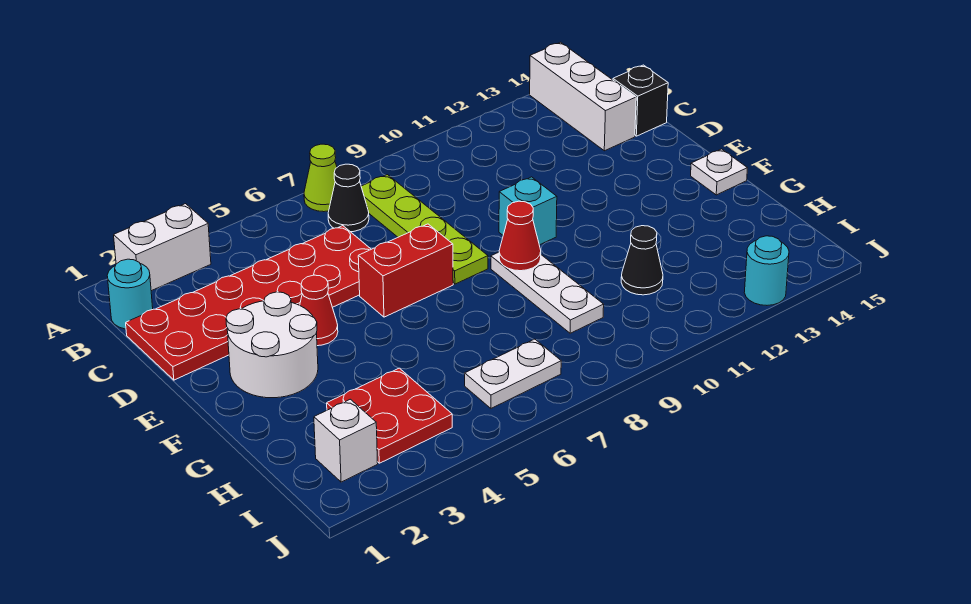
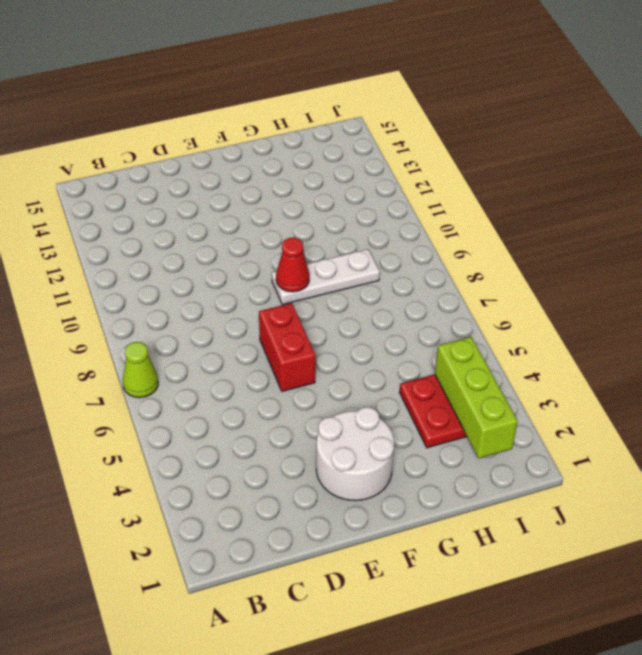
lime 1x3 brick [435,337,518,458] -> none
none -> white 1x2 brick [114,204,211,291]
none -> white 1x3 brick [530,42,636,151]
none -> cyan 1x1 round brick [107,259,153,329]

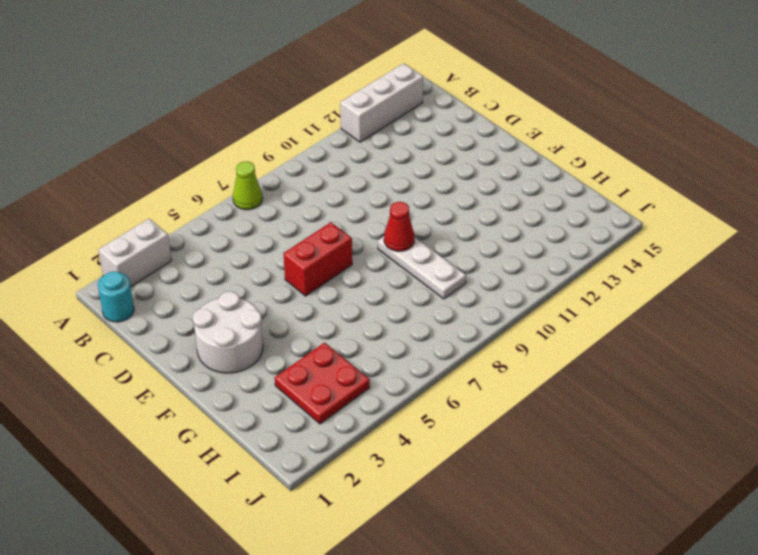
white 1x3 brick [340,63,423,142] -> white 1x3 brick turned to [530,42,636,151]
none -> black 1x1 cone [328,164,369,232]
none -> lime 1x4 plate [361,175,488,284]
none -> red 2x6 plate [126,226,371,380]

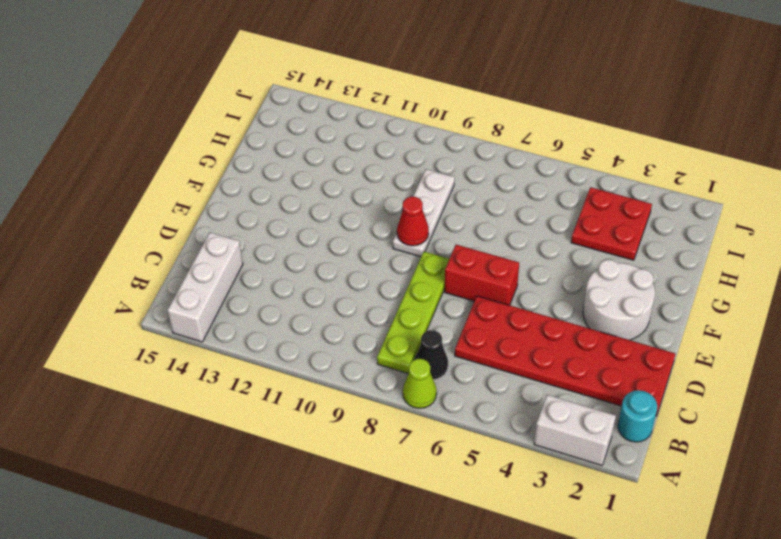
none -> black 1x1 brick [613,65,668,136]
none -> red 1x1 cone [300,275,338,346]
none -> cyan 1x1 brick [499,177,557,245]

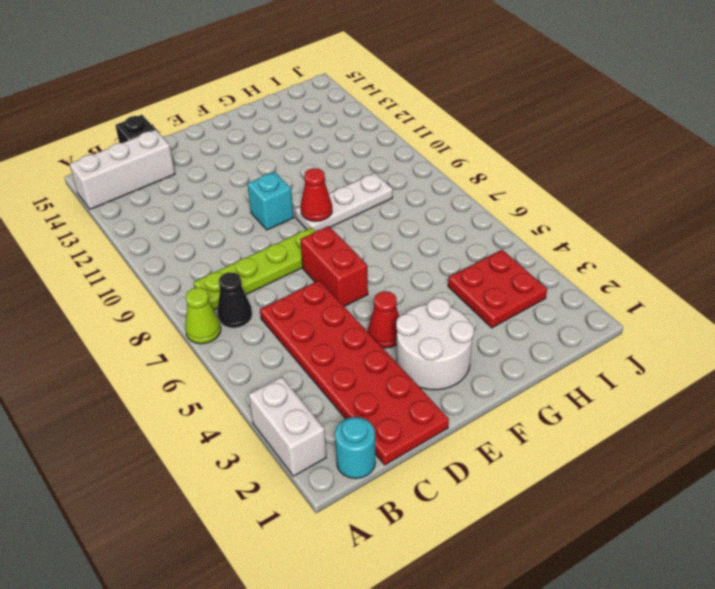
none -> white 1x1 plate [691,149,747,195]
none -> black 1x1 cone [621,226,663,295]
none -> white 1x1 brick [314,399,378,482]

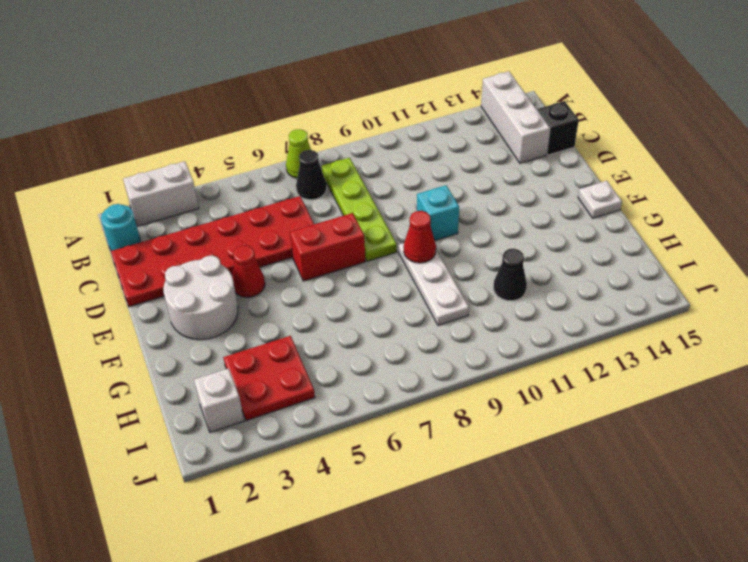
none -> white 1x2 plate [465,339,561,408]
none -> cyan 1x1 round brick [744,236,789,305]

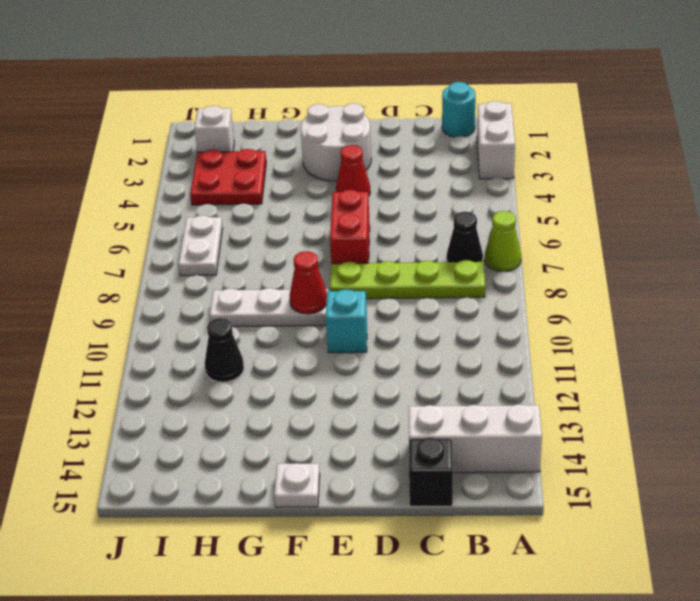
none -> red 2x6 plate [126,226,371,380]
none -> cyan 1x1 round brick [744,236,789,305]

